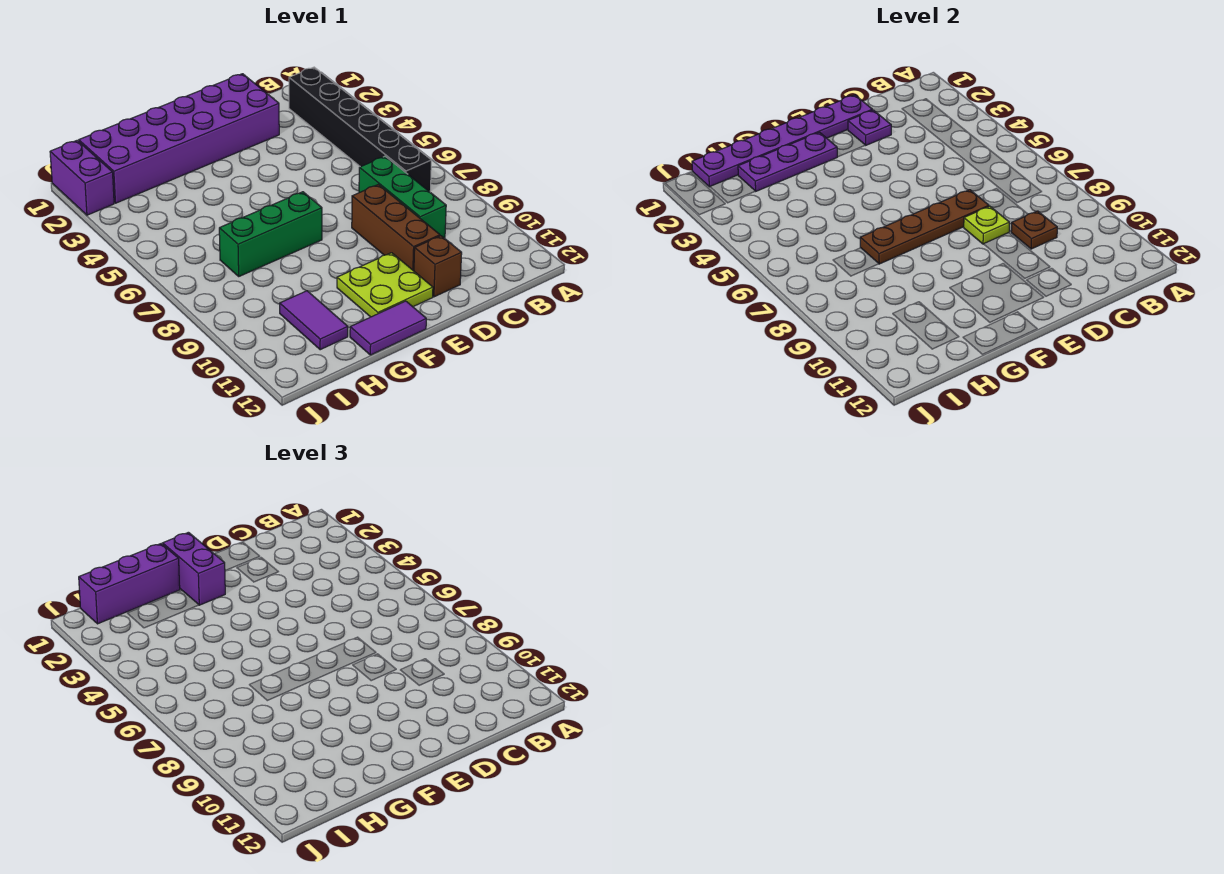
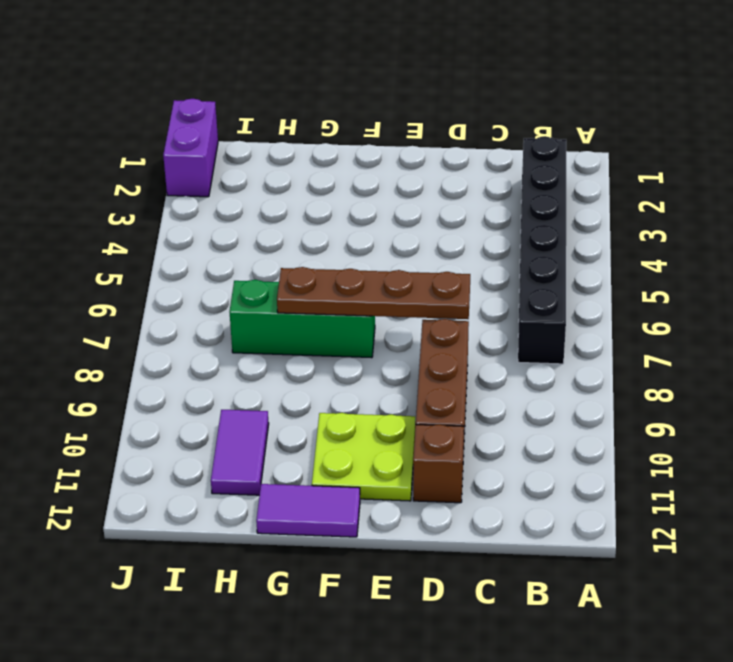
none -> green 1x3 brick [359,156,446,238]
none -> purple 2x6 brick [79,74,279,203]
none -> brown 1x1 plate [1011,211,1057,249]

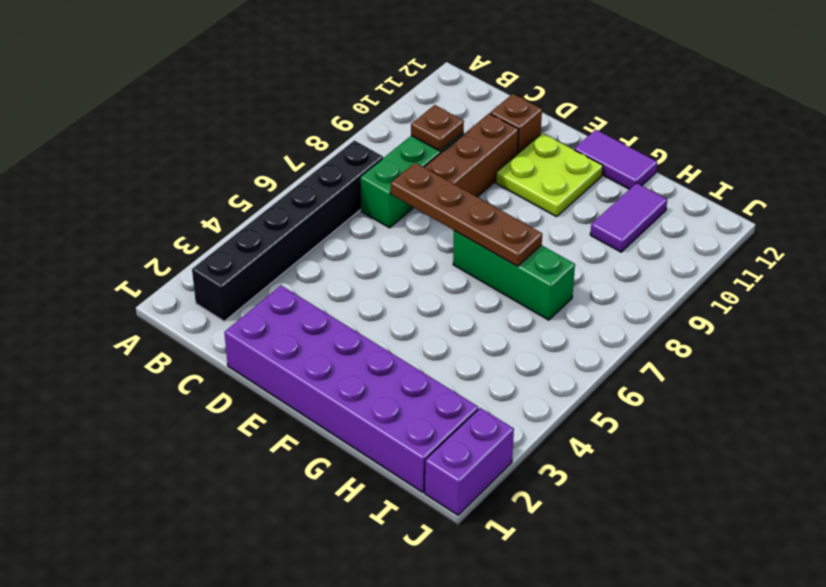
none -> purple 1x6 plate [692,95,872,187]
none -> purple 1x1 plate [848,110,891,145]
none -> lime 1x1 plate [964,206,1009,244]

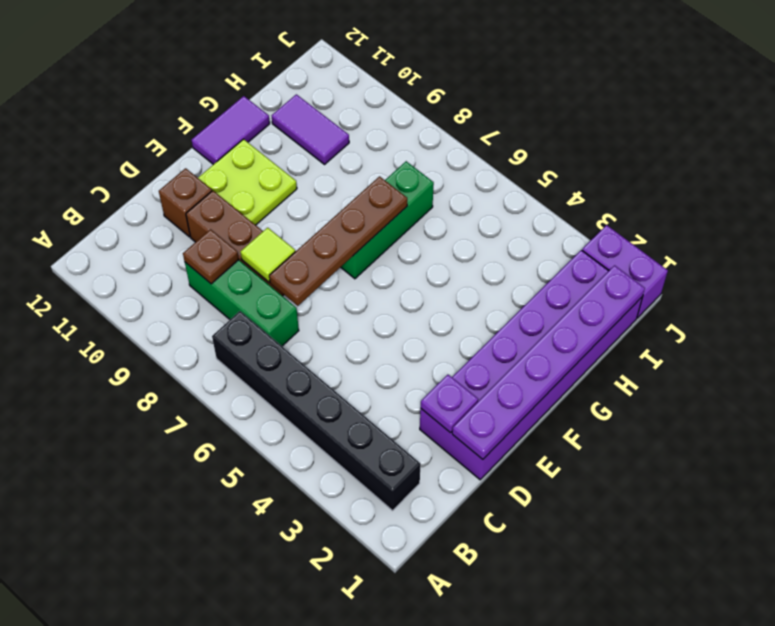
lime 1x1 tile [240,228,295,282] -> lime 1x1 plate [964,206,1009,244]
none -> purple 1x3 plate [738,132,837,191]
none -> purple 1x2 brick [163,532,225,605]
none -> purple 1x3 brick [79,544,180,624]

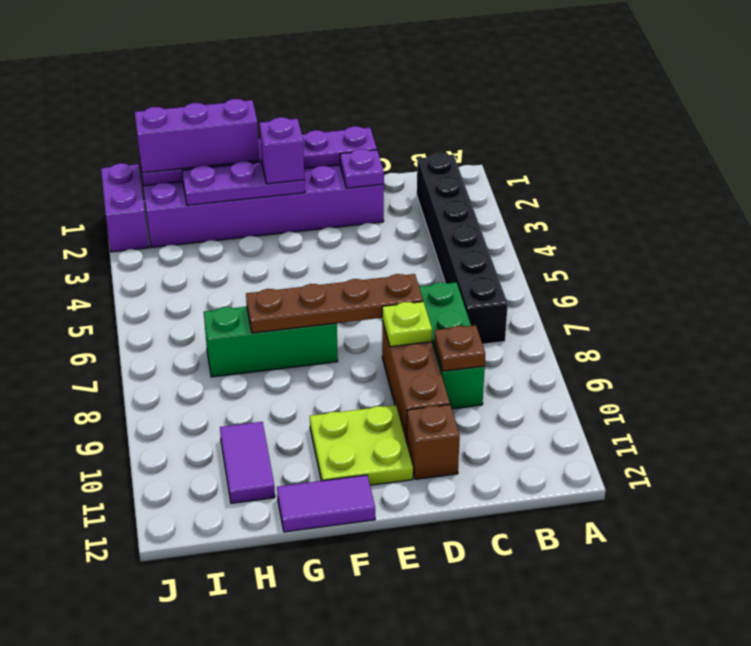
purple 1x1 brick [260,117,305,184] -> purple 1x2 brick [163,532,225,605]

